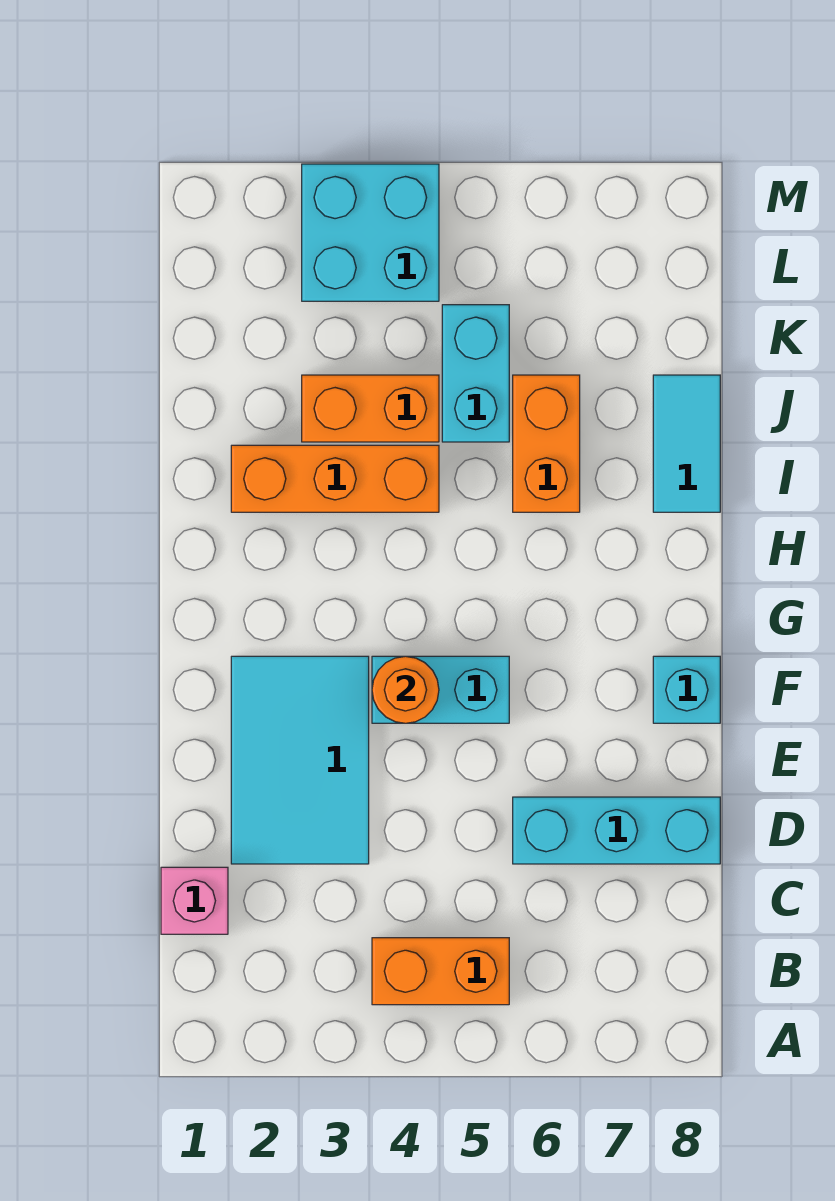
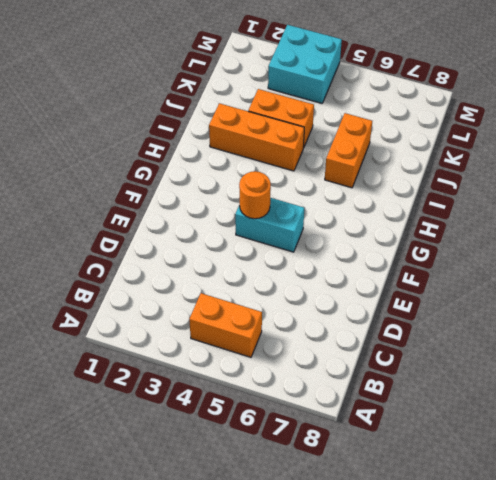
none -> pink 1x1 brick [161,867,228,934]
none -> cyan 2x3 tile [231,656,369,864]
none -> cyan 1x3 brick [513,797,720,864]

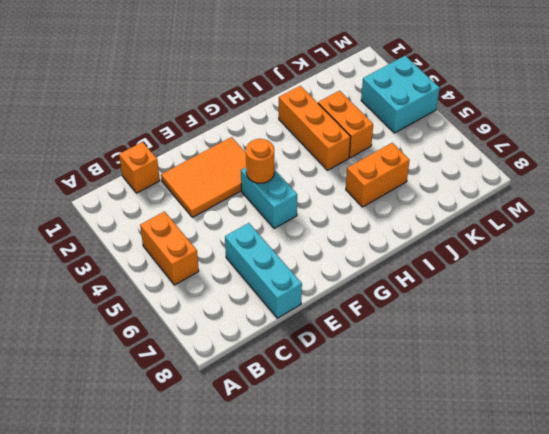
orange 1x1 brick [119,142,160,193] -> pink 1x1 brick [161,867,228,934]
orange 2x3 tile [161,137,246,217] -> cyan 2x3 tile [231,656,369,864]
none -> cyan 1x1 brick [653,656,720,723]
none -> cyan 1x2 tile [653,375,720,512]
none -> cyan 1x2 brick [442,305,509,442]

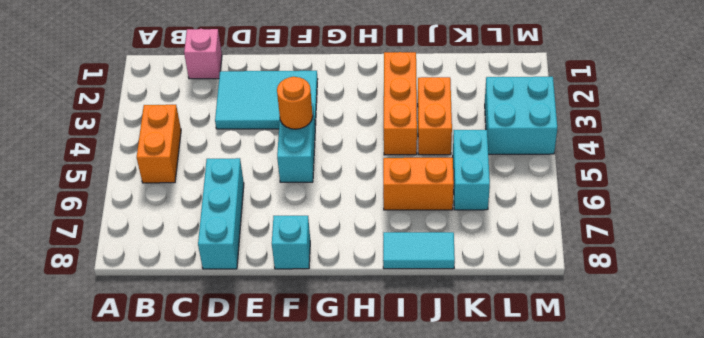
cyan 1x2 brick [453,130,490,210] -> cyan 1x2 brick turned to [442,305,509,442]

